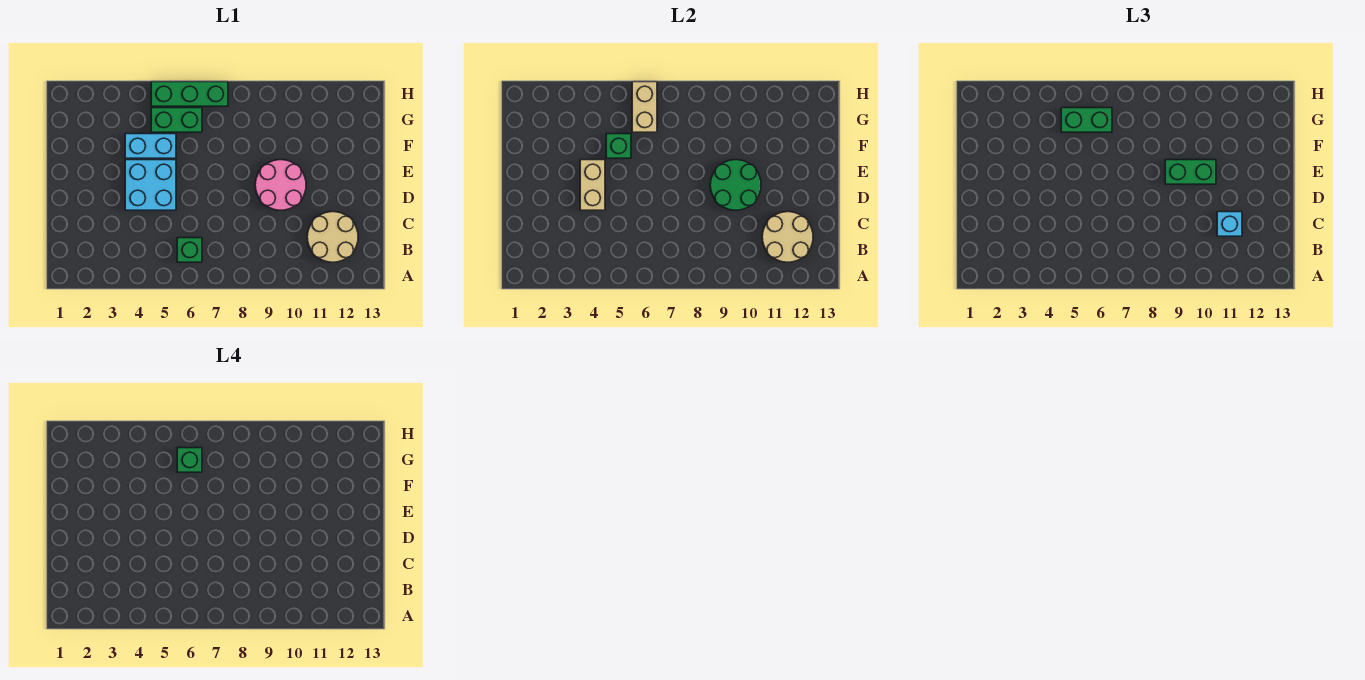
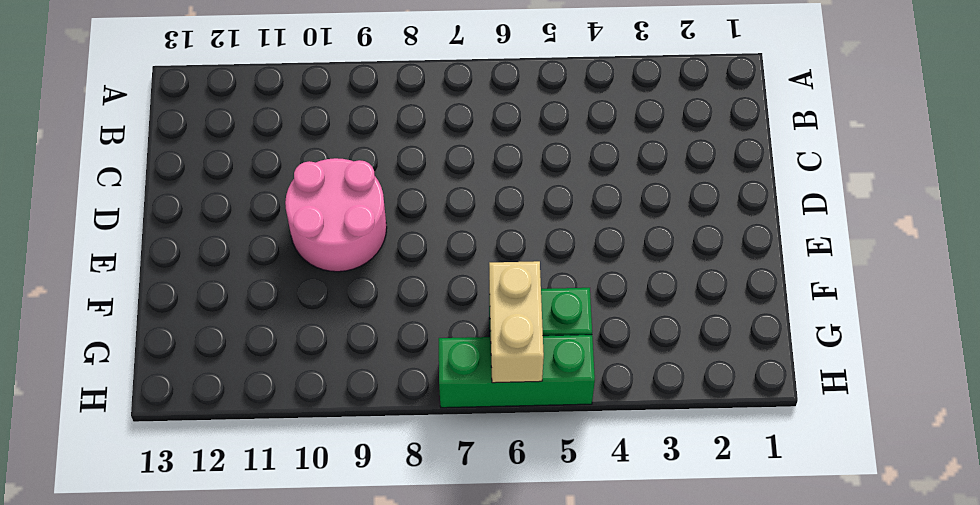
none -> green 1x1 brick [177,238,202,262]
none -> tan 2x2 round brick [307,212,358,262]
none -> cyan 2x2 brick [125,160,176,210]

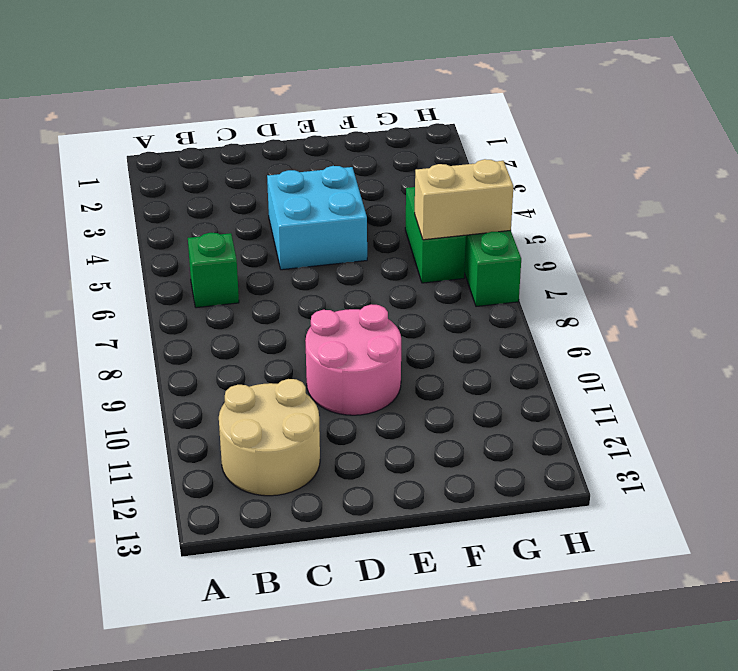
none -> cyan 1x2 brick [125,134,176,158]
none -> tan 2x2 round brick [762,212,813,262]
none -> tan 1x2 brick [580,160,605,210]

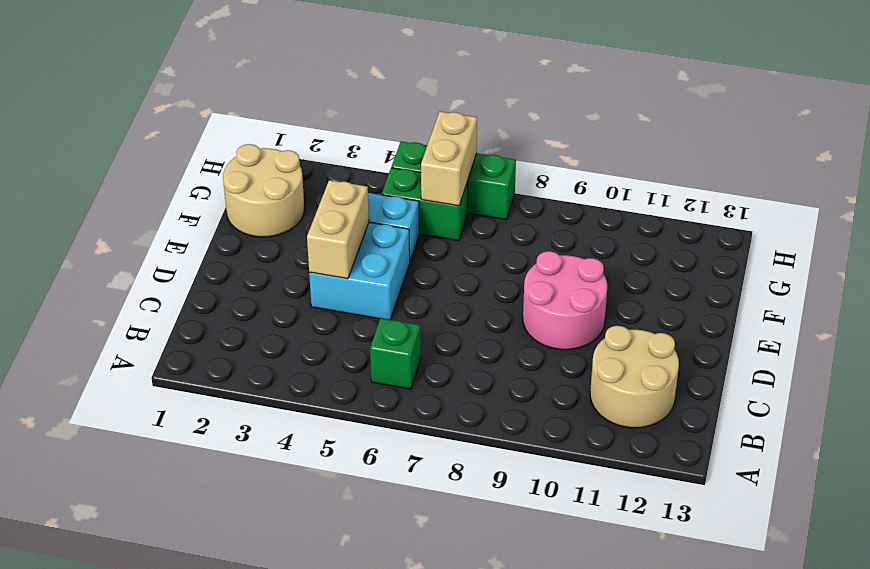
tan 2x2 round brick [223,144,304,237] -> tan 2x2 round brick moved to [762,212,813,262]
none -> green 2x2 round brick [710,160,761,210]
none -> green 1x1 brick [606,134,631,158]
none -> cyan 1x1 brick [1217,212,1242,236]

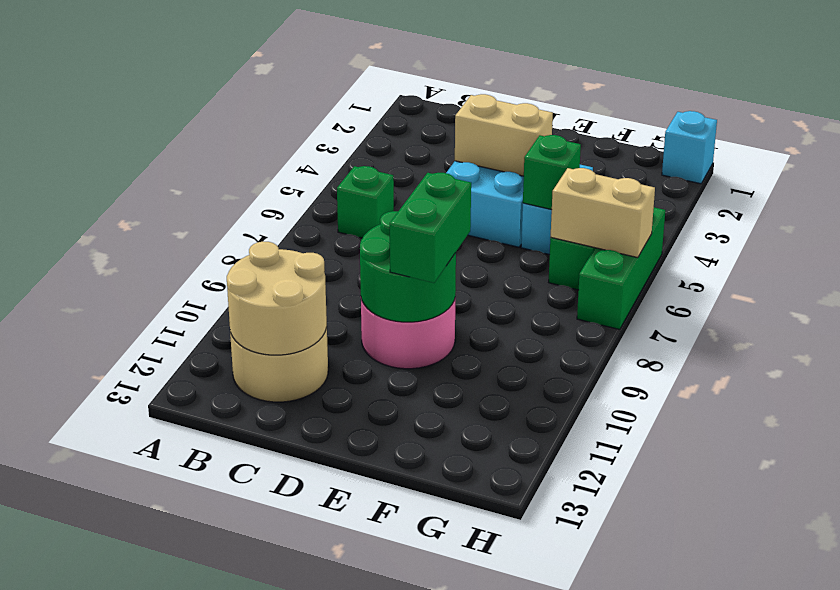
cyan 1x1 brick [662,111,717,184] -> cyan 1x1 brick moved to [1217,212,1242,236]
none -> green 1x2 brick [1061,108,1112,132]
none -> green 1x1 brick [177,448,202,472]

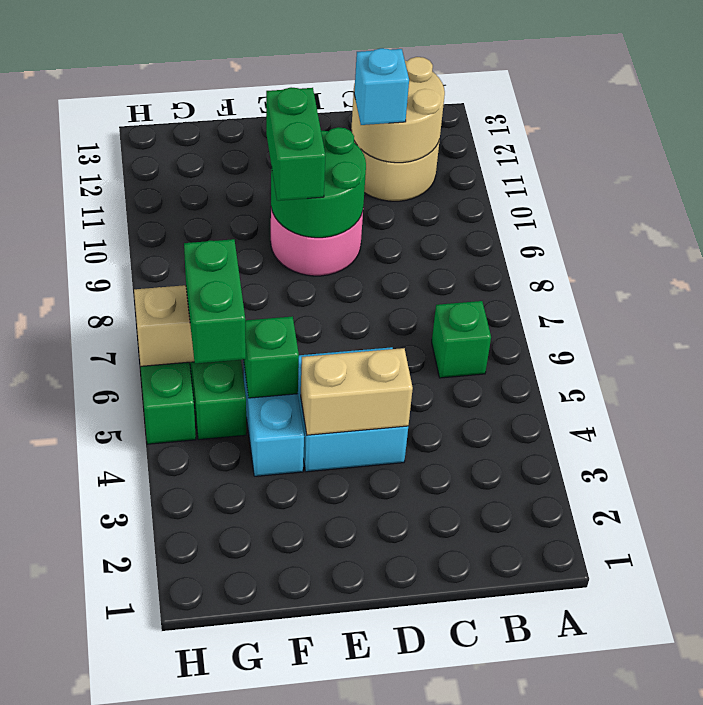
none -> green 1x1 brick [177,448,202,472]

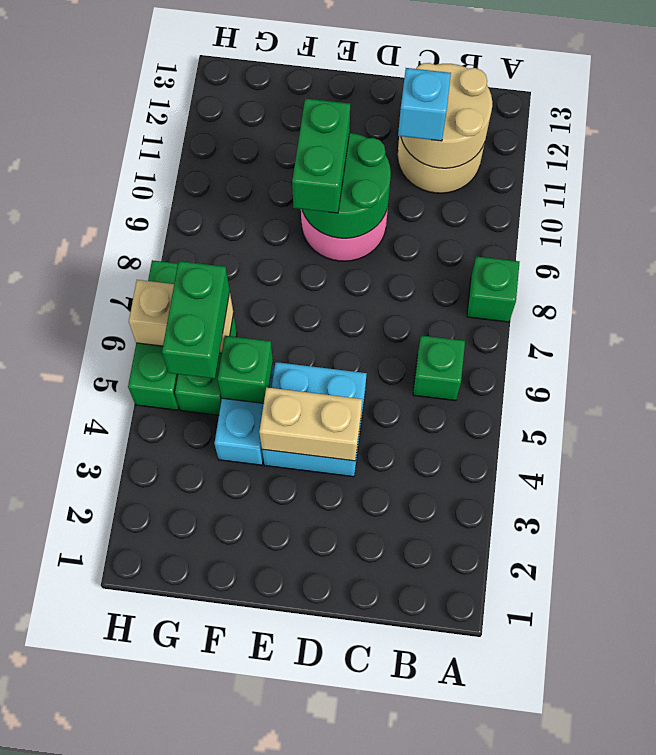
green 1x1 brick [467,256,520,322] -> green 1x1 brick moved to [177,448,202,472]

